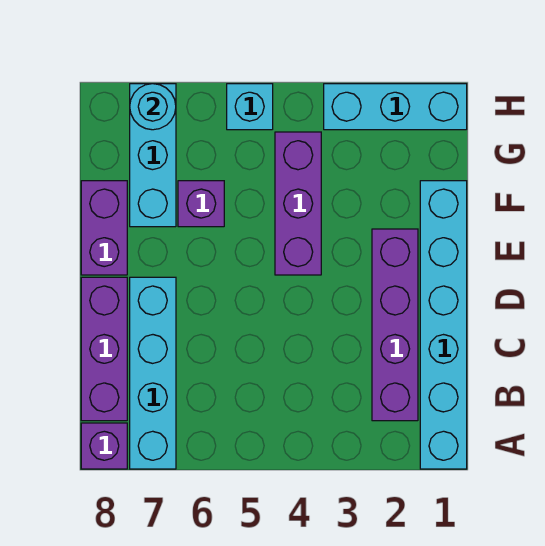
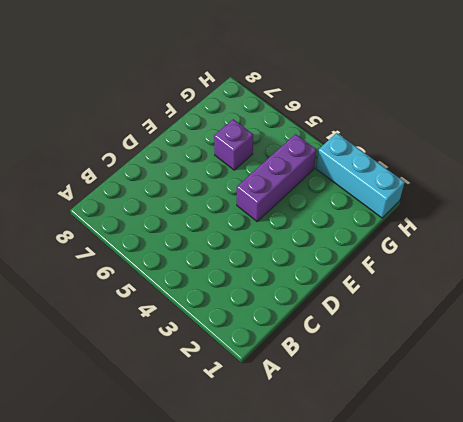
none -> cyan 1x6 brick [420,181,467,469]
none -> cyan 1x4 brick [130,277,176,469]
none -> purple 1x1 brick [81,423,127,469]

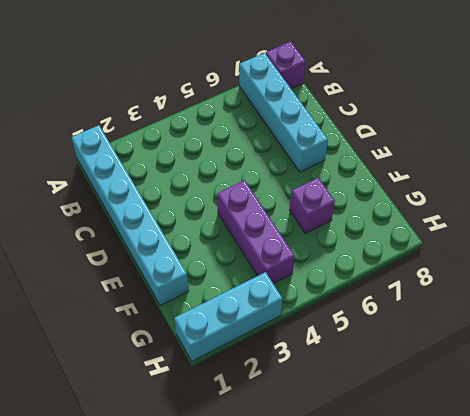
none -> purple 1x4 brick [372,229,418,421]
none -> purple 1x3 brick [81,277,127,421]
none -> purple 1x2 brick [81,181,127,275]

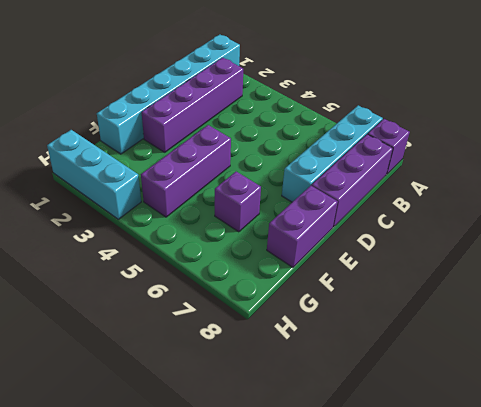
none -> cyan 1x3 brick [130,84,176,227]
none -> cyan 1x1 brick [227,84,273,130]
none -> cyan 1x1 round brick [130,84,176,130]

